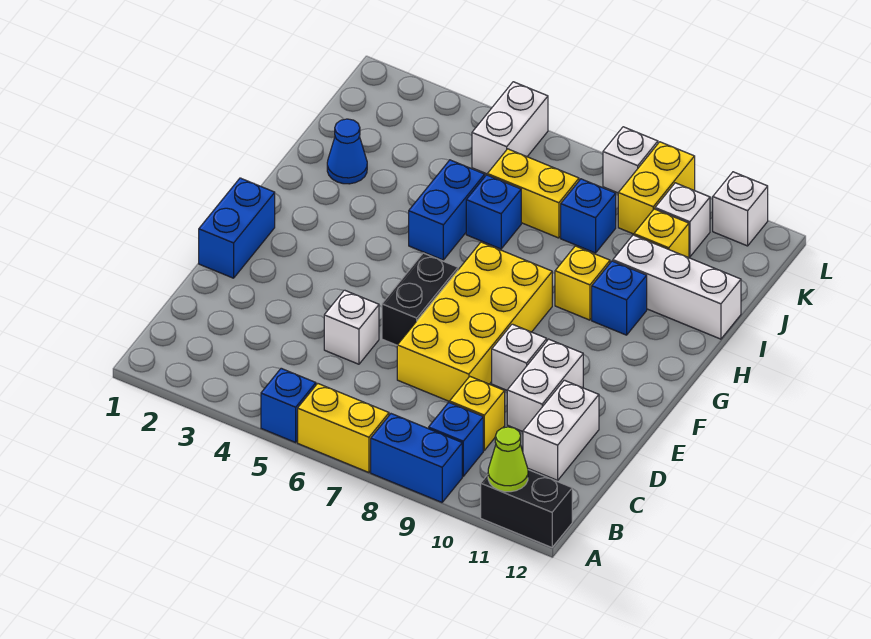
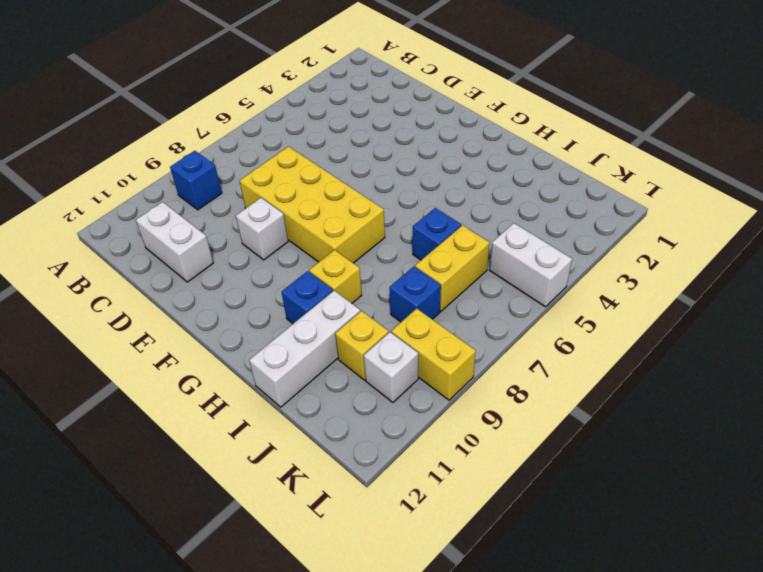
none -> blue 1x1 brick [261,368,316,442]
none -> yellow 1x2 brick [298,383,389,472]
none -> blue 1x2 brick [371,414,462,502]

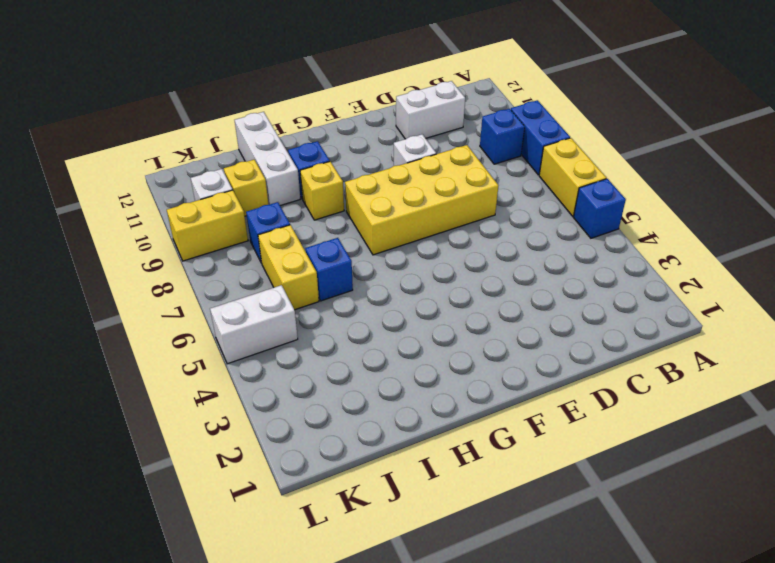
none -> black 1x2 brick [481,470,572,547]
none -> yellow 1x1 brick [450,377,505,450]
none -> white 1x1 brick [324,290,379,364]

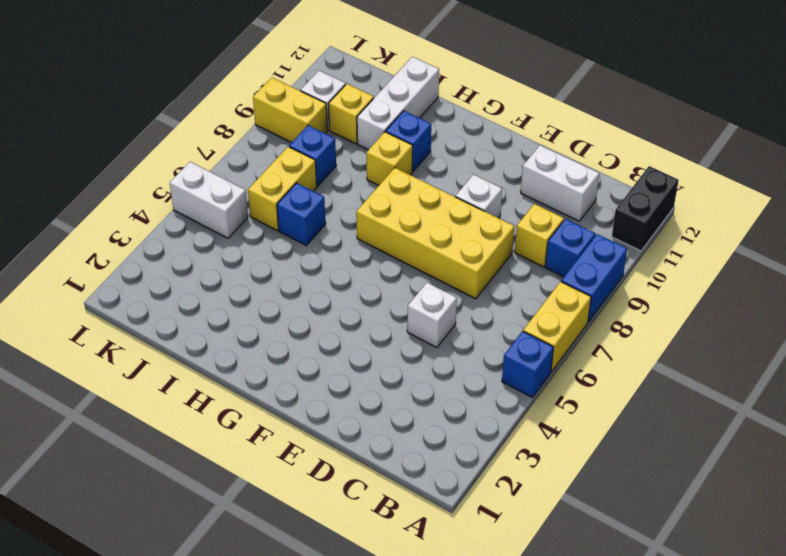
none -> white 1x2 brick [507,339,583,431]
none -> blue 1x2 brick [199,178,275,278]
none -> black 1x2 brick [382,253,458,345]

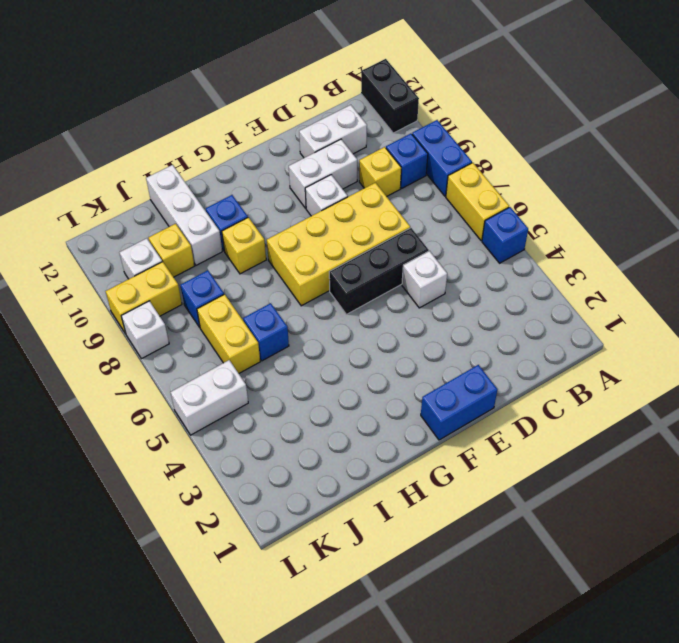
black 1x3 brick [329,228,429,314] -> black 1x2 brick [382,253,458,345]
none -> blue 1x2 brick [409,160,485,260]
none -> blue 1x1 cone [327,119,367,184]
none -> white 1x1 brick [713,172,768,246]

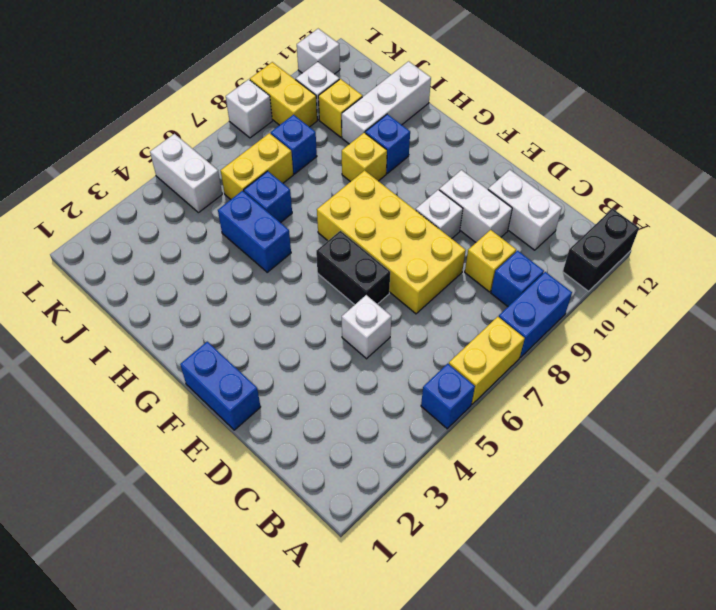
none -> blue 1x1 cone [327,119,367,184]
none -> lime 1x1 cone [488,427,528,492]

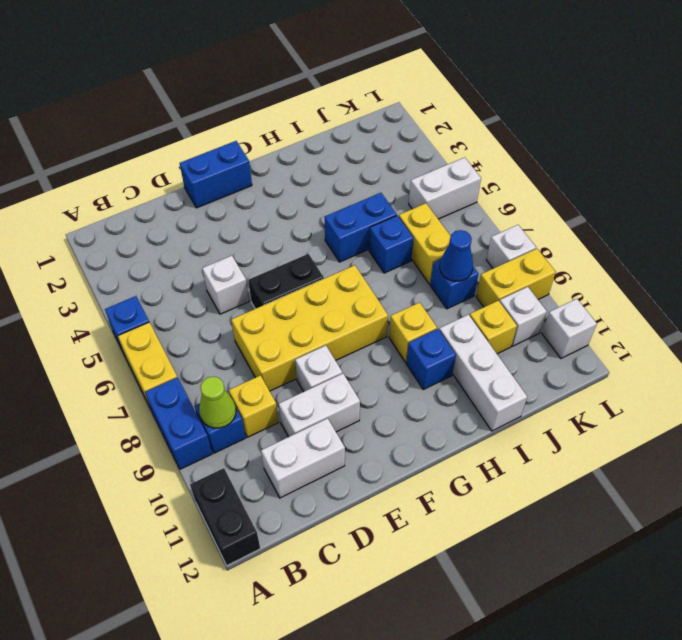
lime 1x1 cone [199,376,236,428] -> lime 1x1 cone moved to [488,427,528,492]
blue 1x1 cone [440,230,473,281] -> blue 1x1 cone moved to [327,119,367,184]

